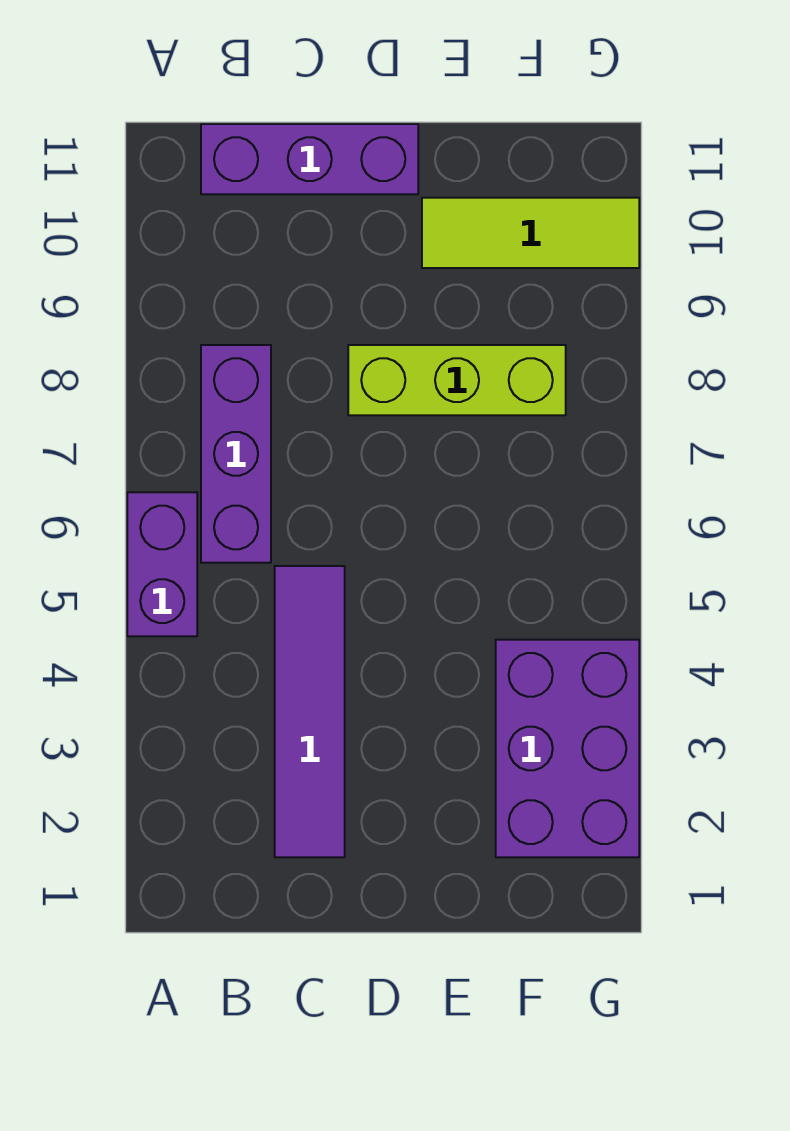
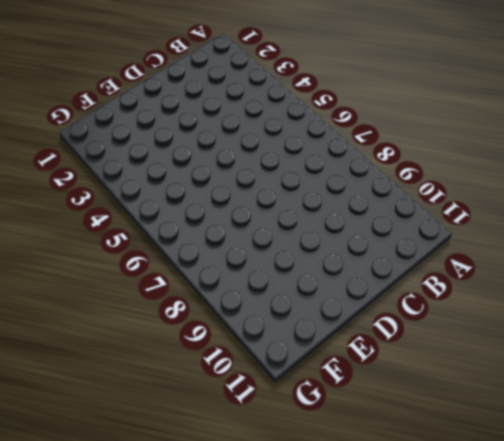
none -> purple 1x2 brick [127,492,197,636]
none -> purple 1x3 brick [201,345,271,563]

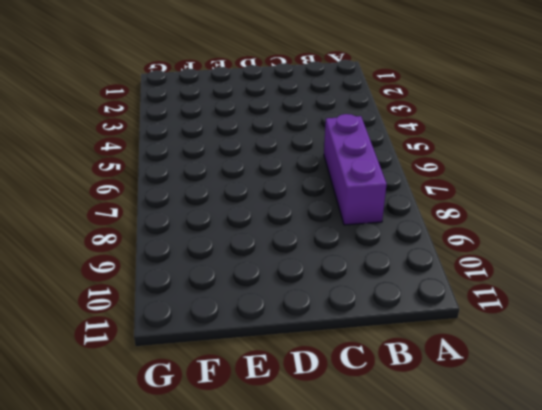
none -> purple 1x2 brick [127,492,197,636]
none -> purple 1x3 brick [201,124,418,194]

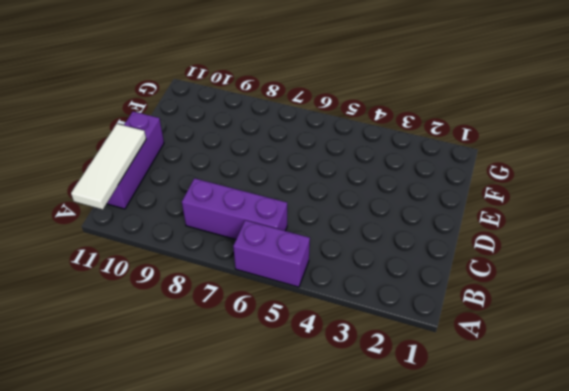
white 1x3 tile [71,124,146,210] -> none
none -> purple 1x4 tile [275,566,345,857]
none -> lime 1x3 brick [348,345,566,415]

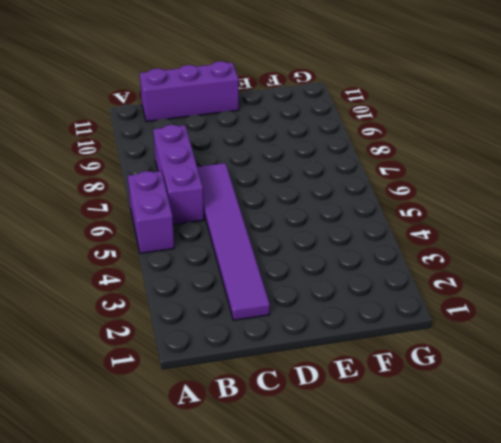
purple 1x6 tile [197,163,270,320] -> purple 1x4 tile [275,566,345,857]
none -> lime 1x3 brick [348,345,566,415]
none -> lime 1x3 tile [422,198,639,268]

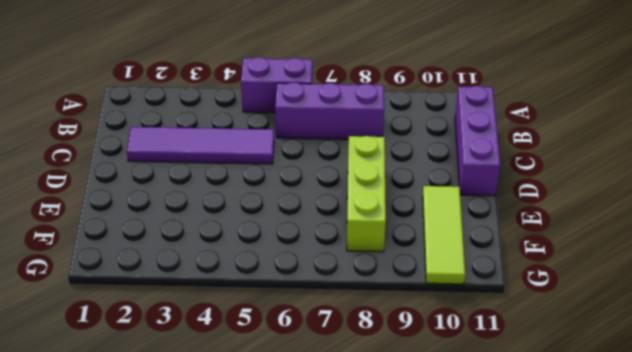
none -> purple 2x3 brick [496,640,639,857]

